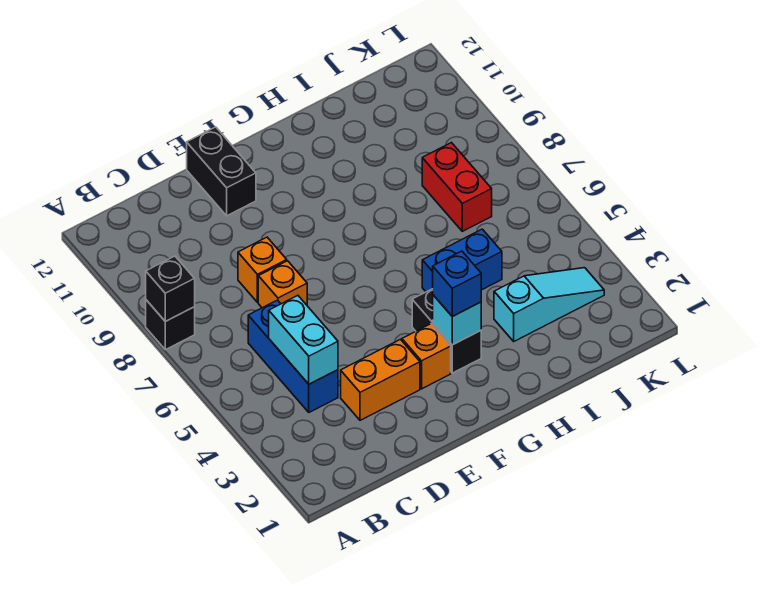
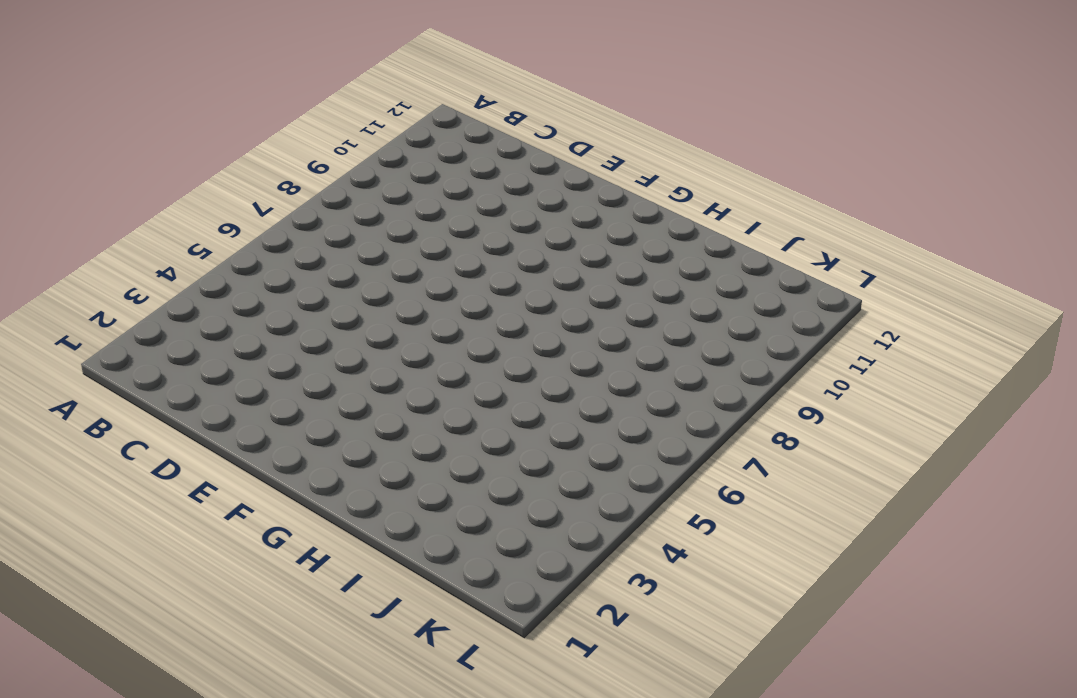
none -> black 1x1 brick [146,300,195,350]
none -> blue 1x3 brick [248,300,338,412]
none -> orange 1x2 brick [341,339,420,420]

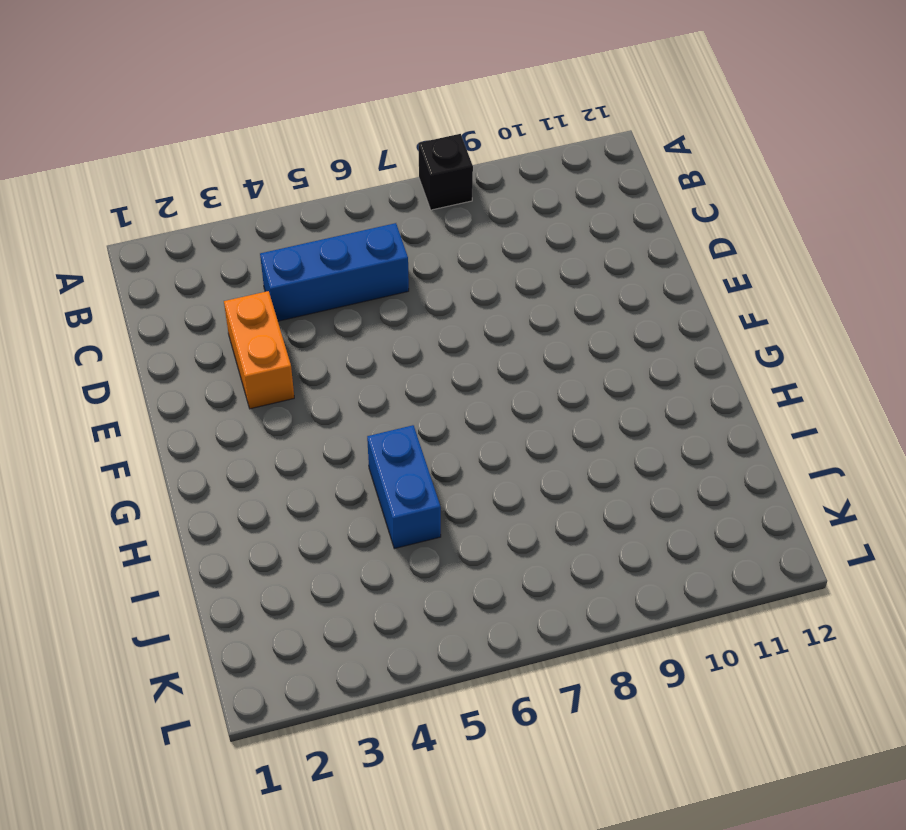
none -> orange 1x1 brick [258,261,307,308]
none -> orange 1x1 brick [238,237,287,302]
none -> black 1x2 brick [187,127,256,216]

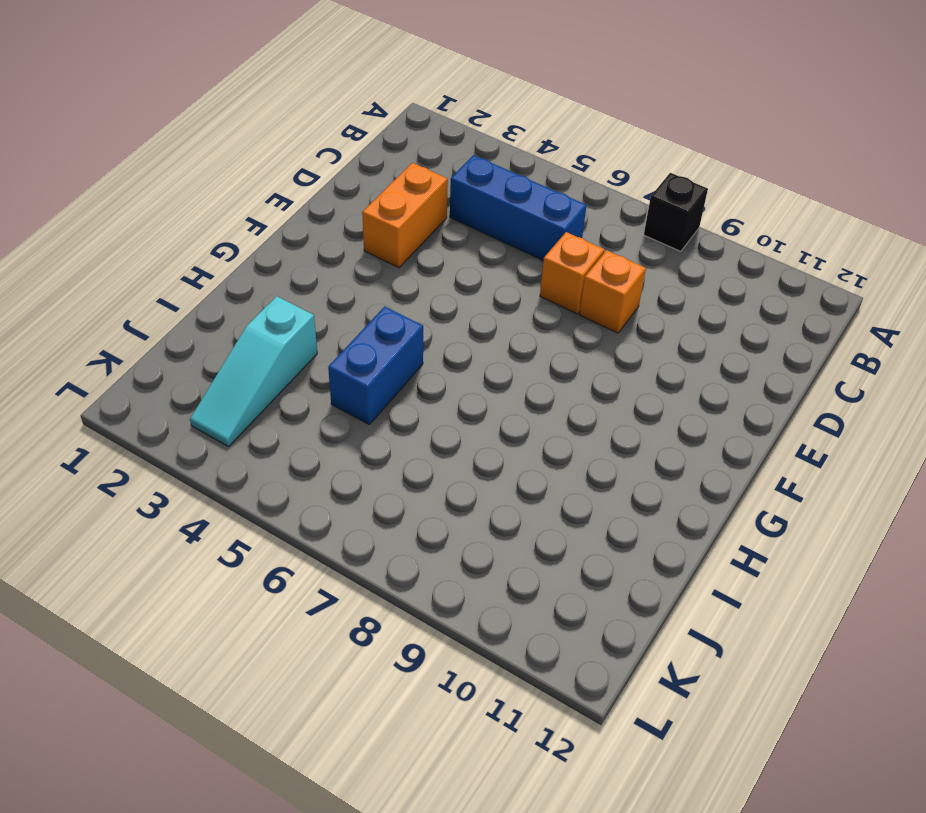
none -> black 1x2 brick [187,127,256,216]
none -> orange 1x1 brick [402,324,451,389]
none -> black 1x2 brick [412,289,481,373]

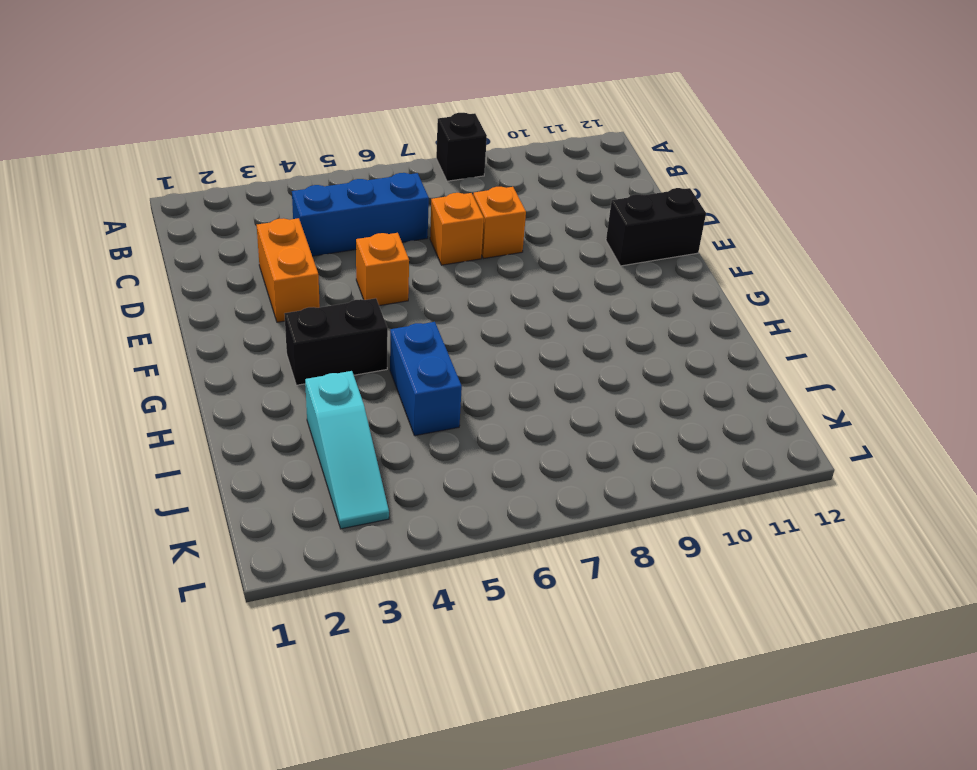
orange 1x1 brick [356,233,409,306] -> orange 1x1 brick moved to [402,324,451,389]
none -> red 1x2 brick [422,143,492,231]
none -> black 1x1 brick [146,256,195,321]
none -> cyan 1x2 brick [269,296,338,384]

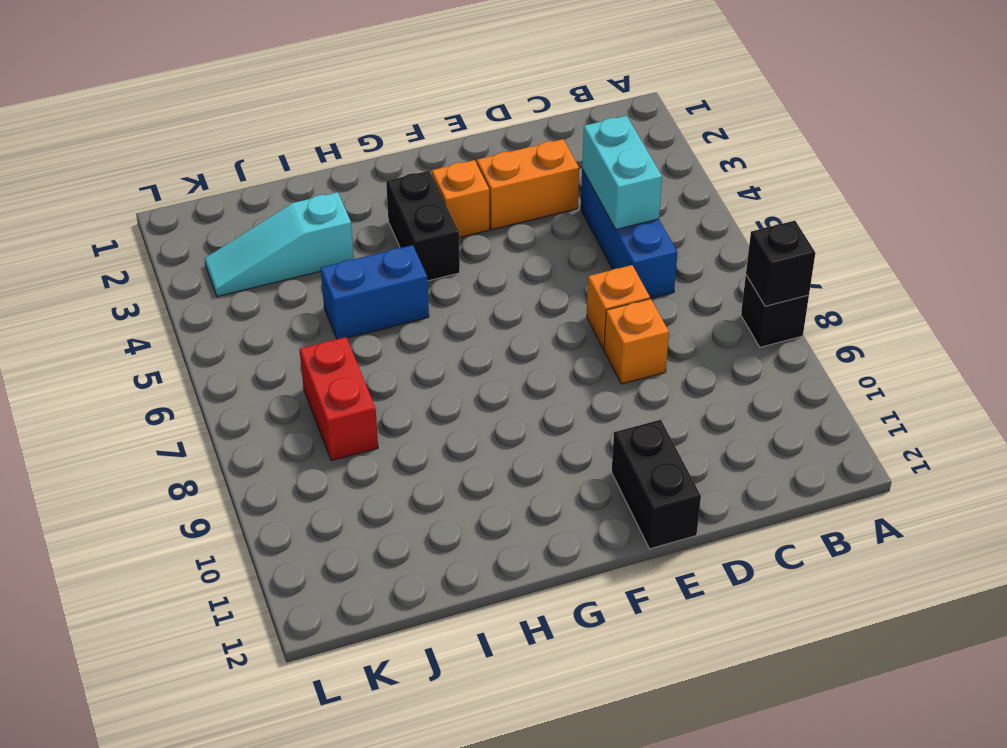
none -> cyan 1x1 brick [433,295,481,345]
none -> blue 1x1 brick [433,251,481,316]

